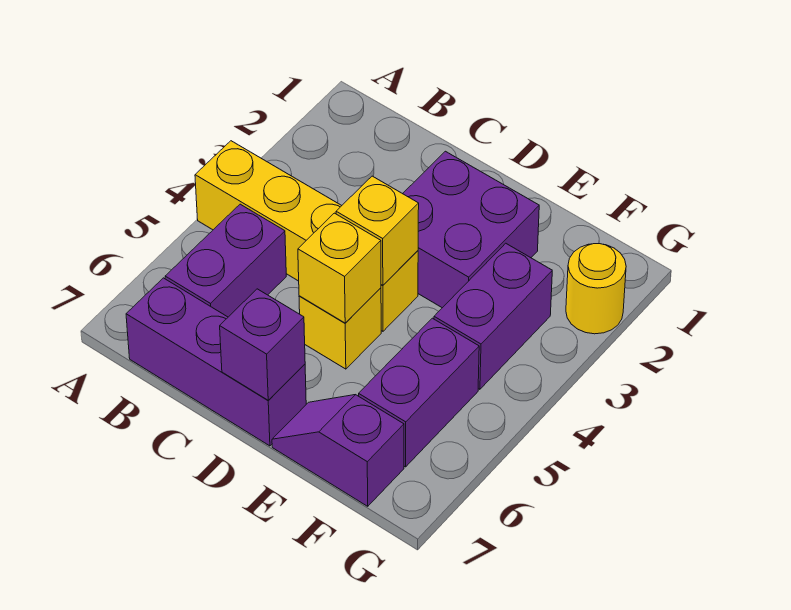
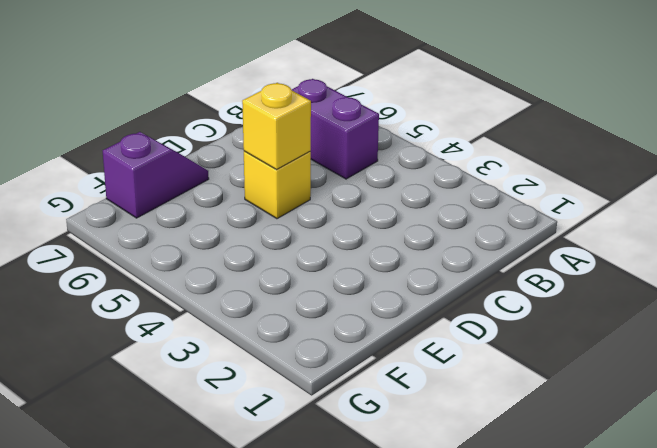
none -> yellow 1x4 brick [195,141,418,331]
none -> purple 1x3 brick [126,278,306,446]
none -> purple 2x2 brick [403,151,539,308]

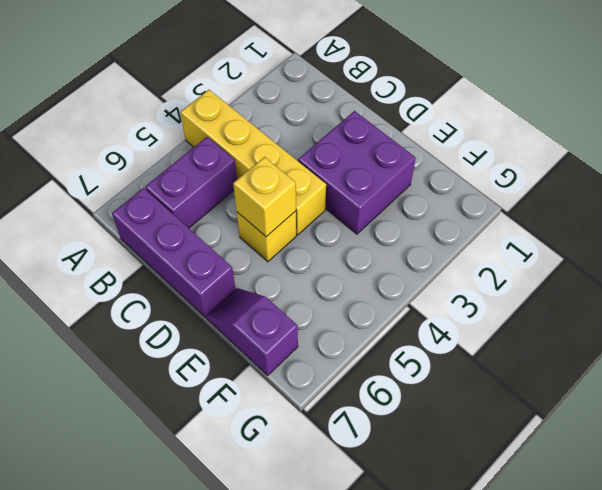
none -> purple 1x2 brick [434,243,552,389]
none -> purple 1x2 brick [359,318,479,467]
none -> yellow 1x1 round brick [566,244,626,334]

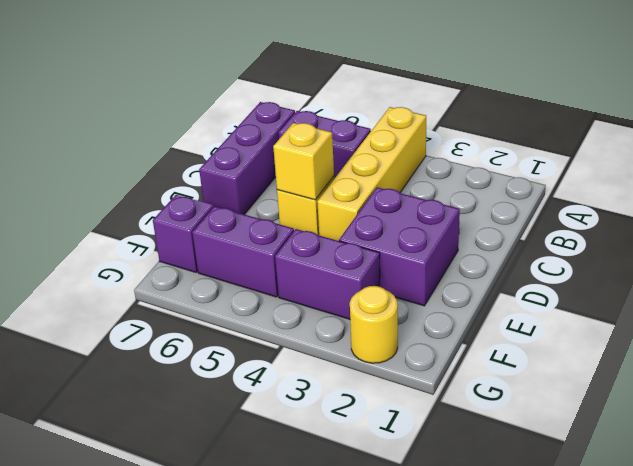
none -> yellow 1x1 brick [336,176,419,285]
none -> purple 1x1 brick [220,289,305,400]

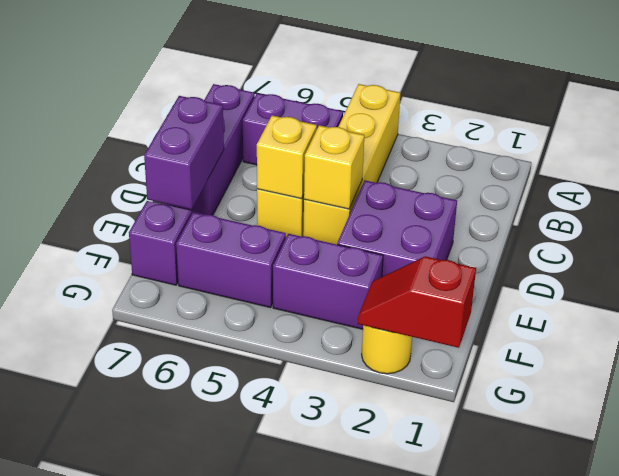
purple 1x2 brick [144,96,224,209] -> purple 1x1 brick [220,289,305,400]
red 1x2 slope [358,256,476,348] -> none

